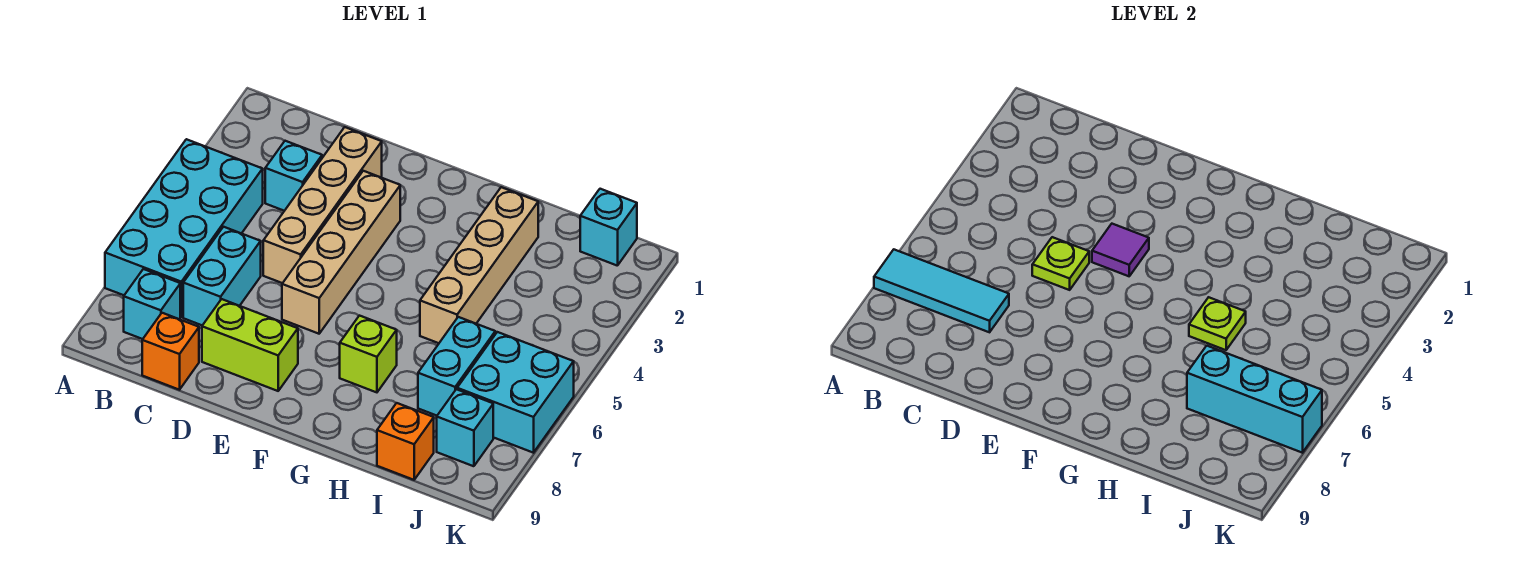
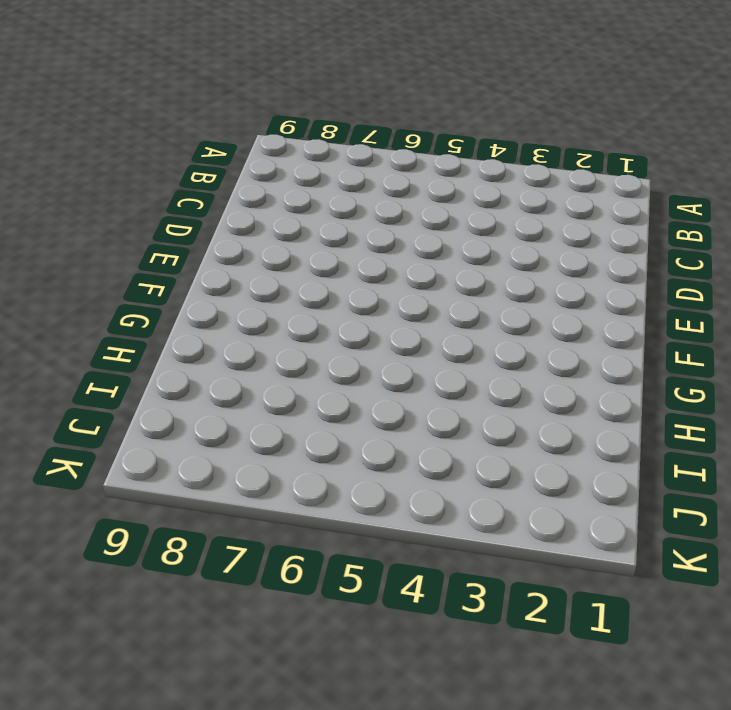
none -> cyan 2x4 brick [105,139,263,317]
none -> cyan 1x1 brick [124,269,180,339]
none -> cyan 1x1 brick [265,141,322,211]

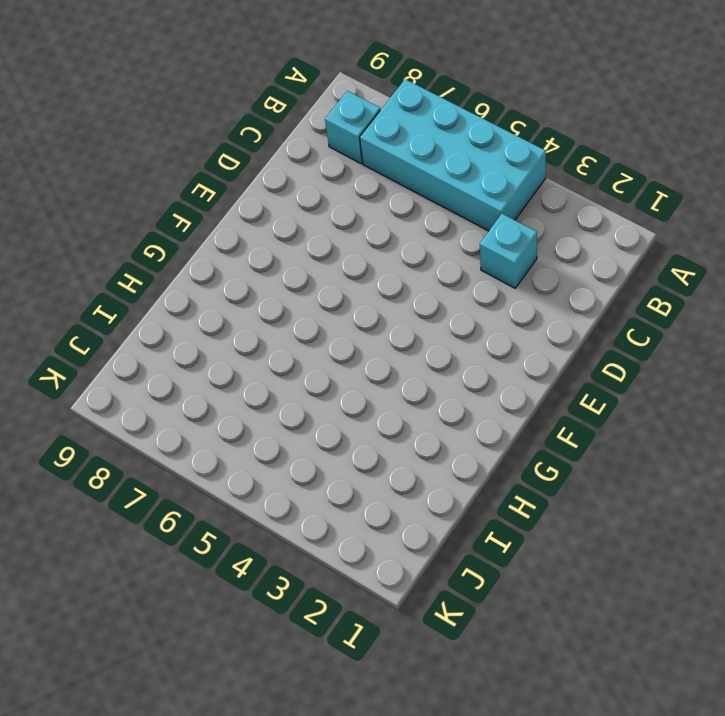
none -> cyan 1x2 brick [183,227,261,325]
none -> orange 1x1 brick [142,313,199,390]
none -> tan 1x4 brick [263,127,382,283]

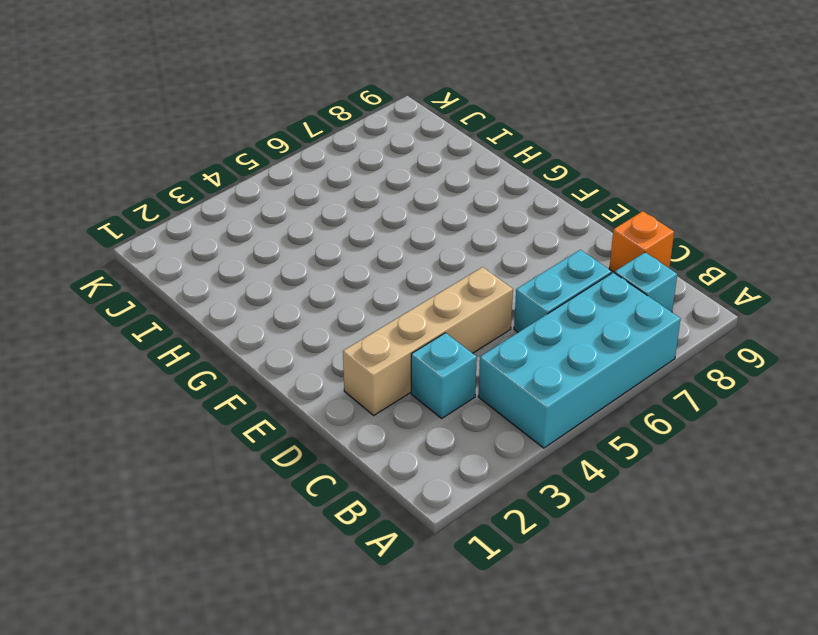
none -> lime 1x2 brick [202,299,298,391]
none -> tan 1x4 brick [282,171,400,334]
none -> lime 1x1 brick [340,316,397,392]

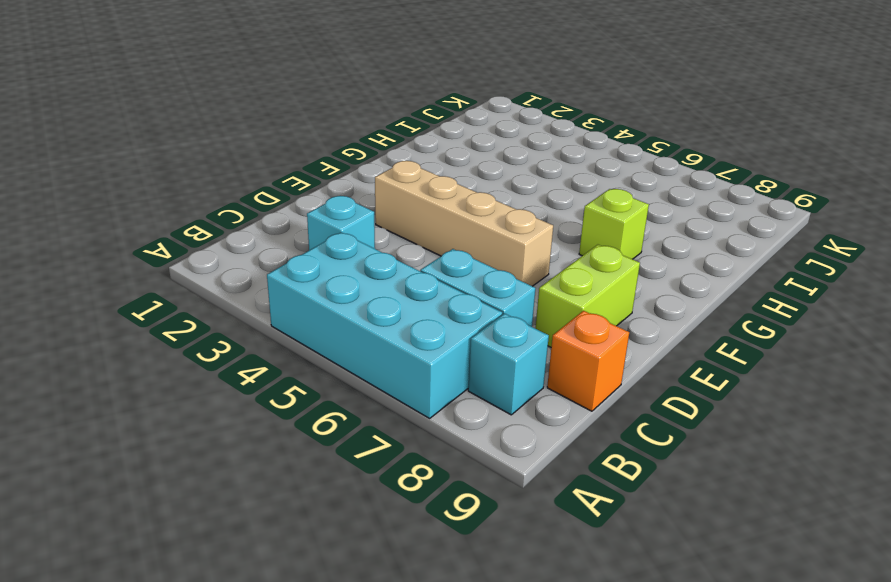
none -> tan 1x4 brick [263,127,382,283]
none -> tan 1x4 brick [420,187,538,343]
none -> cyan 1x2 brick [418,317,495,416]

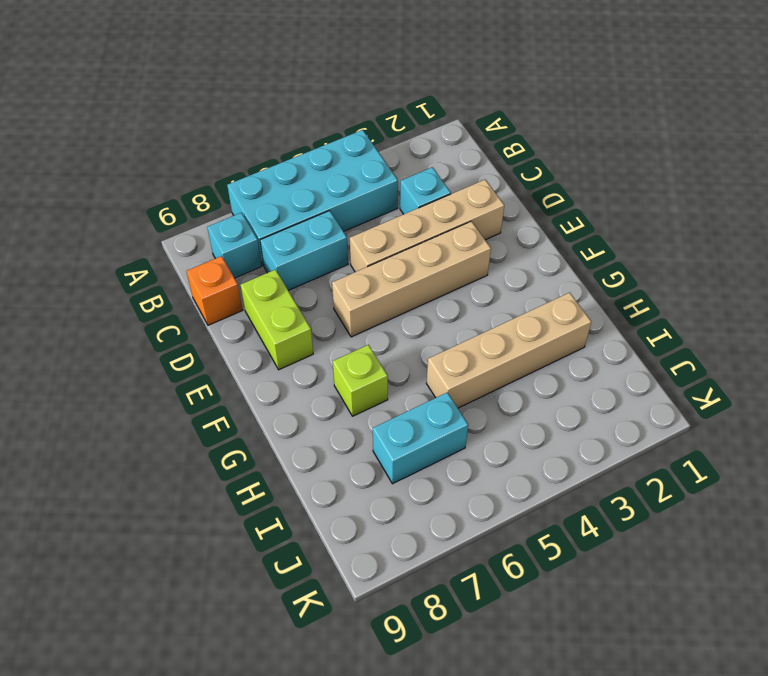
none -> orange 1x1 brick [377,403,434,480]
none -> cyan 1x1 brick [580,189,637,266]
none -> cyan 2x2 brick [457,332,574,453]

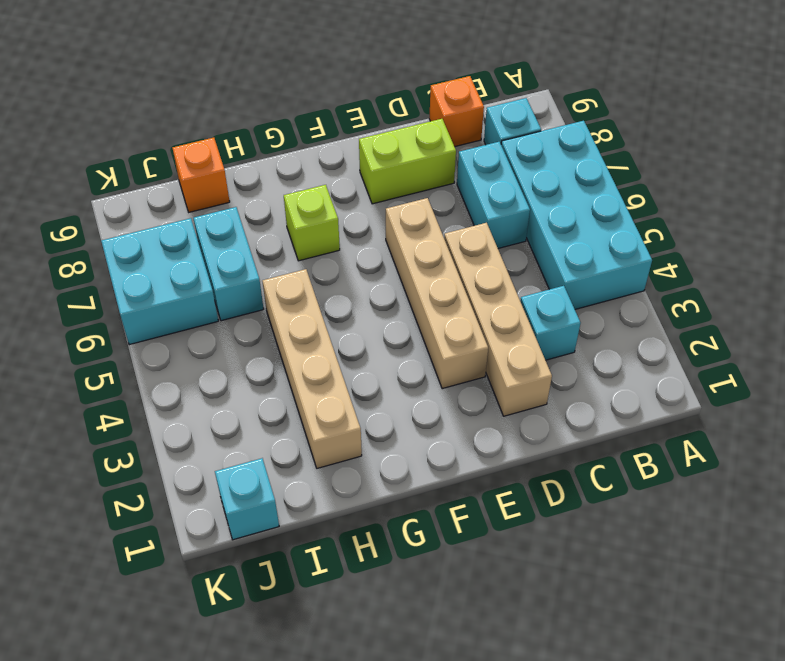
none -> cyan 1x1 brick [437,389,493,466]
none -> cyan 1x3 tile [874,250,1009,332]
none -> lime 1x1 plate [1032,237,1089,290]

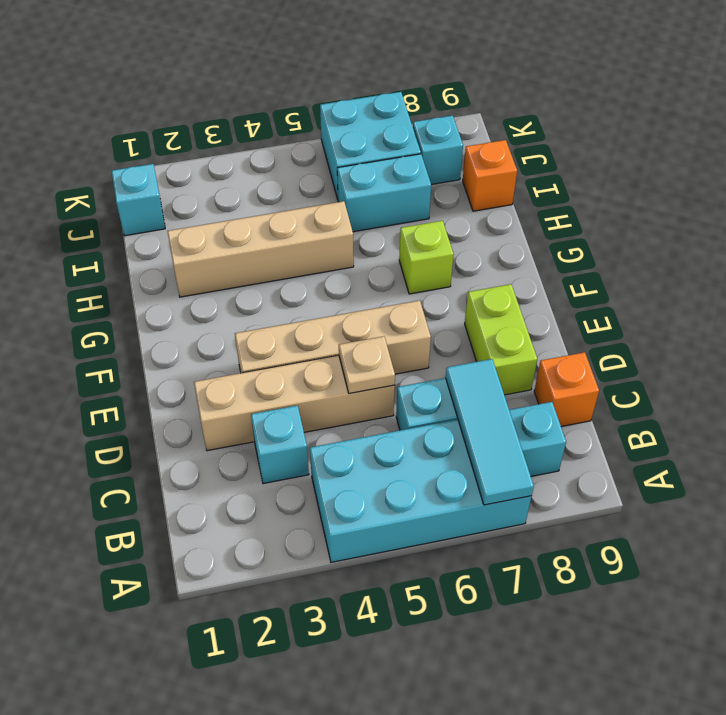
tan 1x1 plate [339,336,395,393] -> lime 1x1 plate [1032,237,1089,290]
none -> purple 1x1 tile [1092,224,1149,276]
none -> lime 1x1 plate [1189,297,1246,350]
none -> cyan 1x3 brick [1187,346,1322,453]

